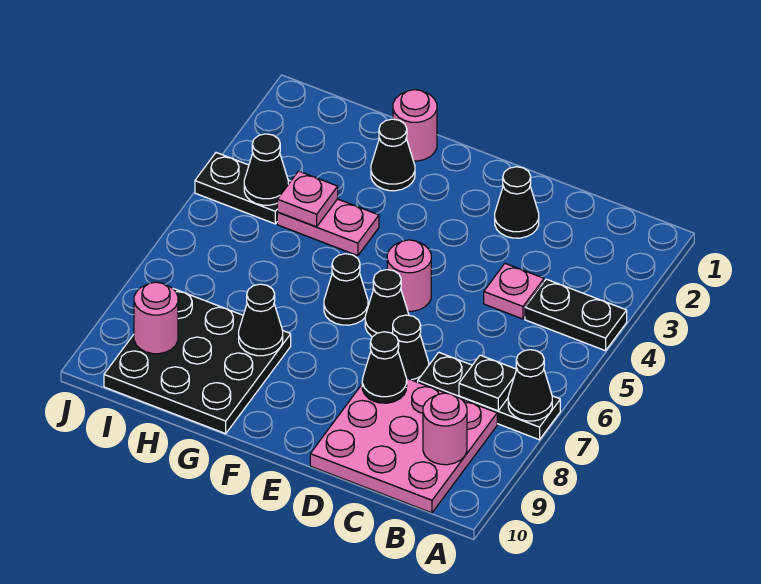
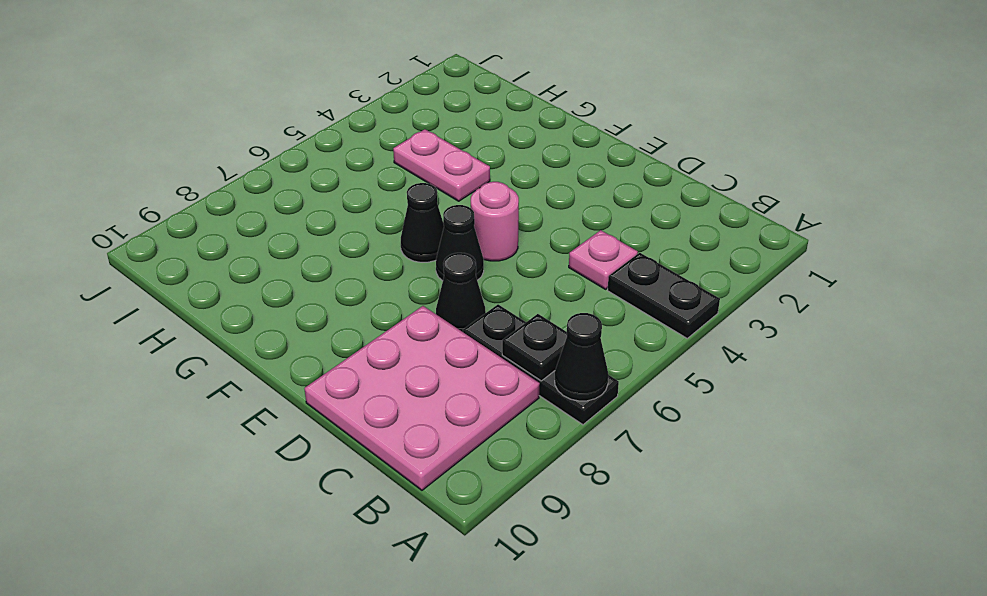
none -> black 1x1 cone [495,167,539,238]
none -> pink 1x1 round brick [393,90,437,161]
none -> black 1x1 cone [371,119,415,191]

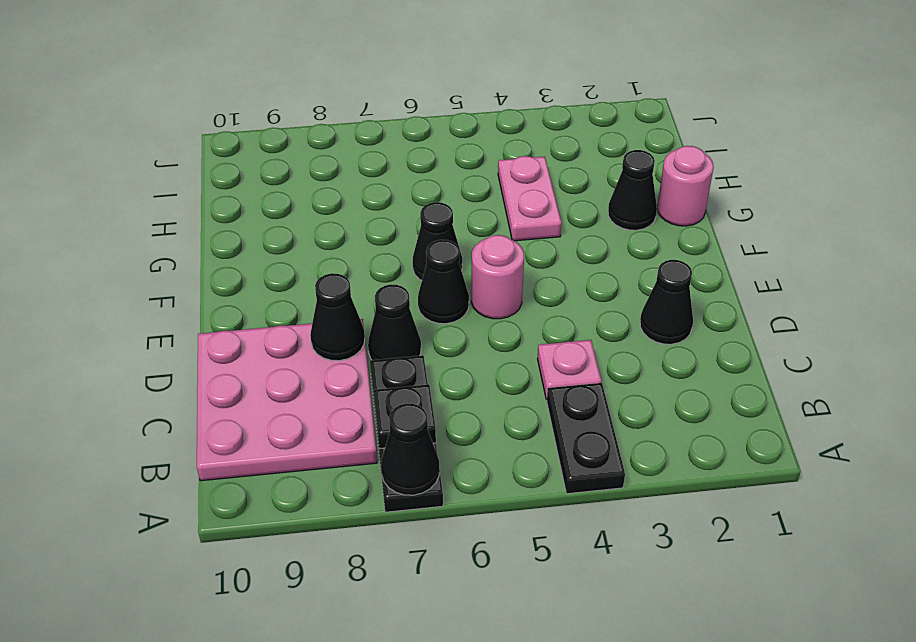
none -> black 3x3 plate [104,289,291,434]
none -> black 1x2 plate [195,153,291,224]
none -> pink 1x1 round brick [423,393,467,465]

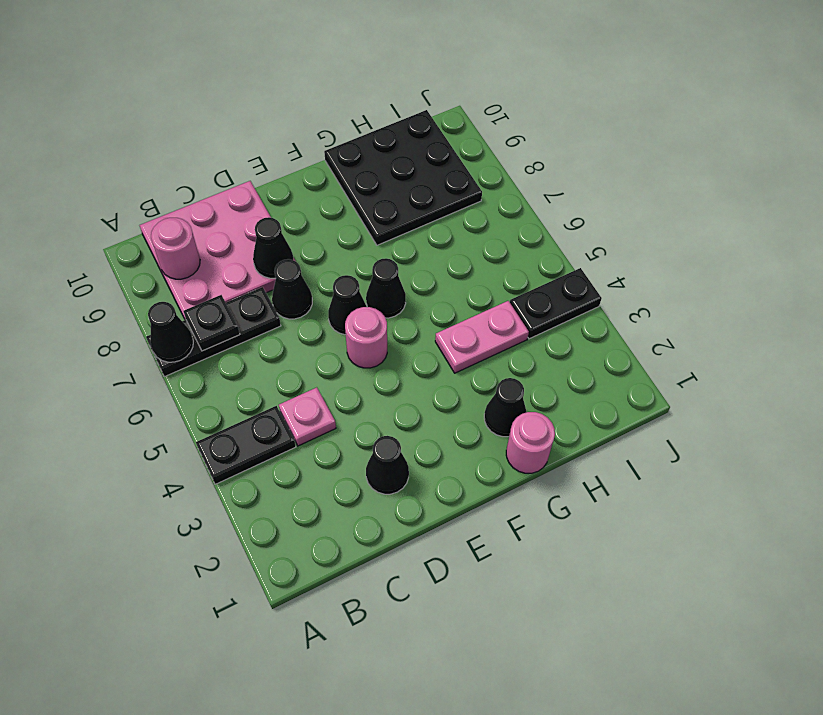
none -> black 1x1 cone [239,284,283,356]
none -> pink 1x1 plate [277,171,338,227]
none -> black 1x1 cone [244,134,288,205]

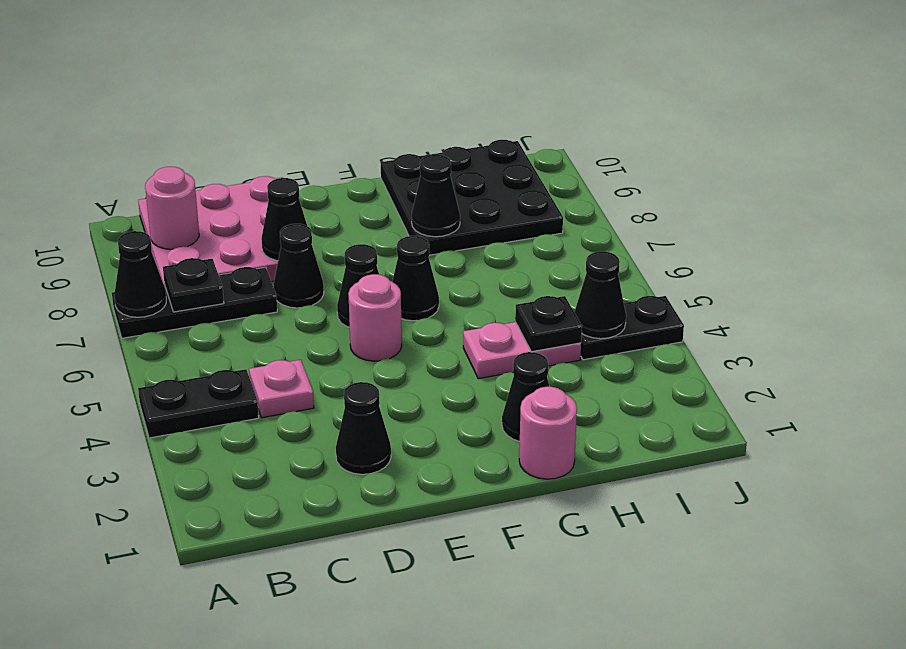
black 1x1 plate [515,296,582,352] -> pink 1x1 plate [277,171,338,227]
none -> pink 1x1 round brick [134,282,178,354]

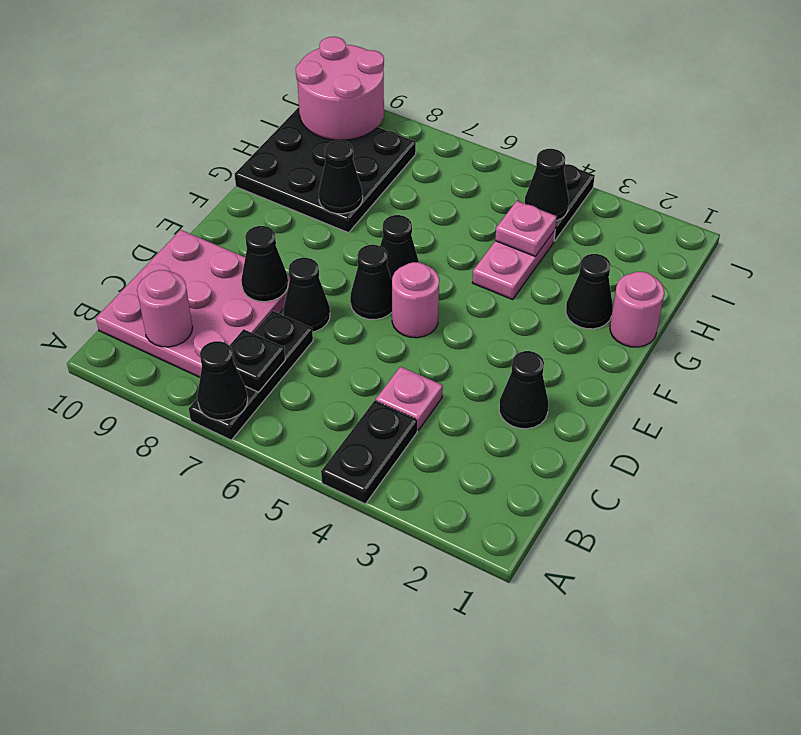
pink 2x2 round brick [296,37,384,140] -> pink 1x1 round brick [134,282,178,354]

